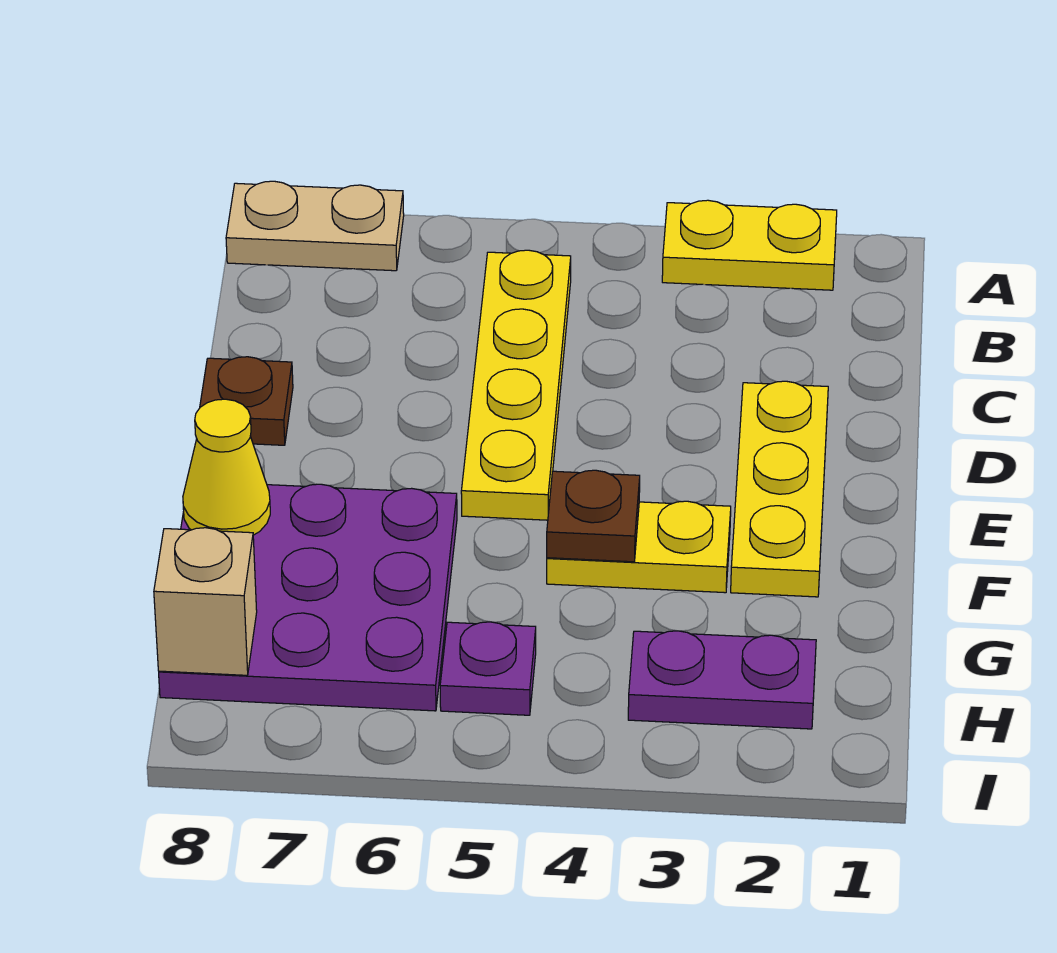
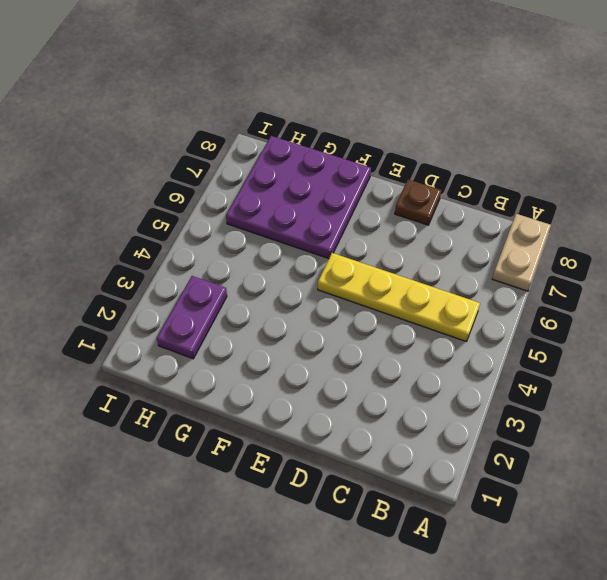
none -> yellow 1x2 plate [662,200,837,290]
none -> yellow 1x3 plate [731,381,828,597]
none -> yellow 1x2 plate [547,501,731,593]

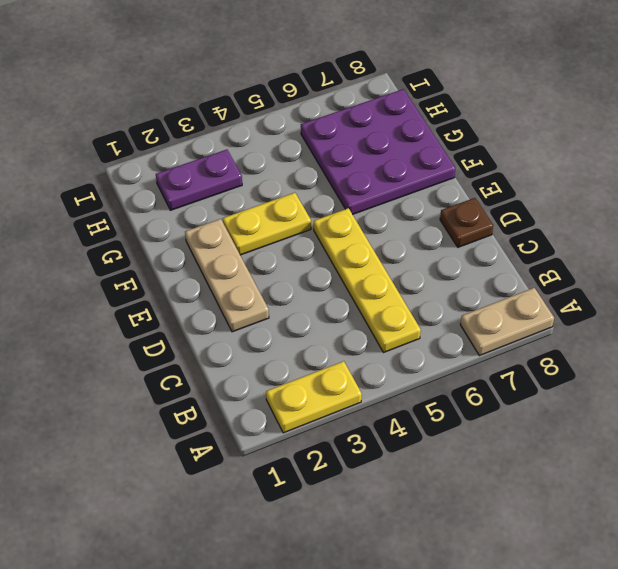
tan 1x3 plate [185,219,269,332] -> yellow 1x3 plate [731,381,828,597]
none -> purple 1x1 plate [440,622,536,715]
none -> brown 1x1 plate [547,470,640,562]
none -> yellow 1x1 cone [183,399,270,535]

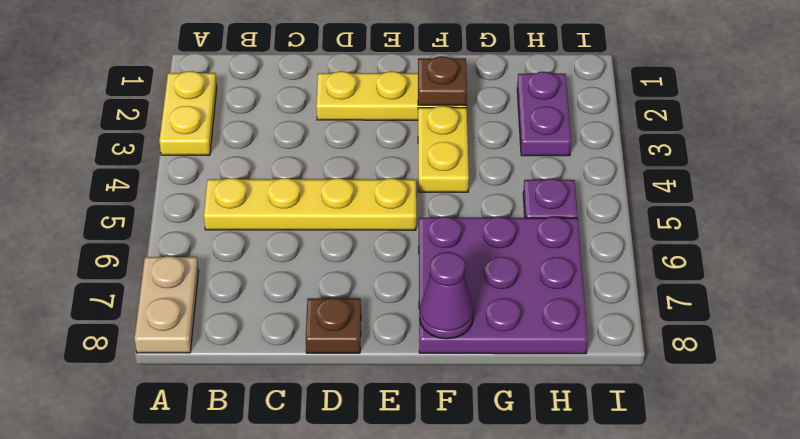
brown 1x1 plate [418,56,467,105] -> brown 1x1 plate moved to [547,470,640,562]
purple 1x1 cone [419,252,474,339] -> yellow 1x1 cone [183,399,270,535]
none -> tan 1x1 brick [154,528,257,675]

